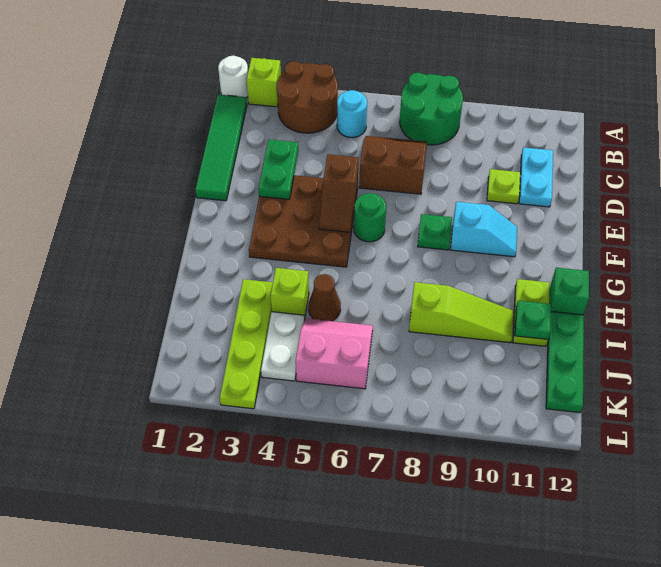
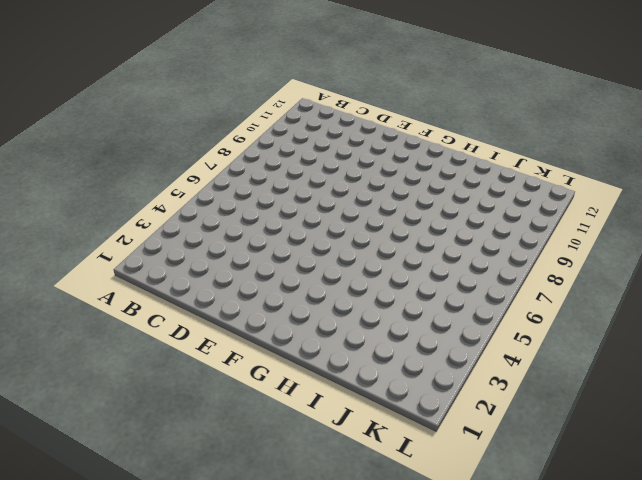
none -> white 1x1 round brick [218,56,248,98]
none -> lime 1x1 brick [247,58,281,107]
none -> brown 2x2 round brick [277,61,338,133]

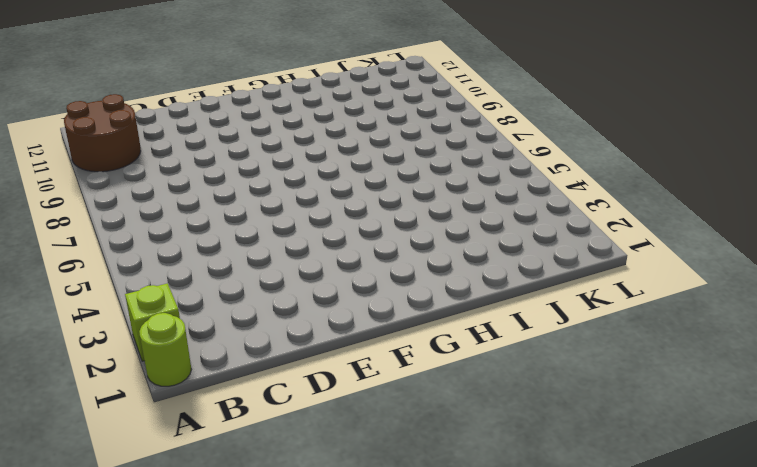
lime 1x1 round brick [139,313,191,386] -> white 1x1 round brick [218,56,248,98]
brown 2x2 round brick [64,94,141,172] -> brown 2x2 round brick moved to [277,61,338,133]
none -> green 2x2 round brick [400,73,463,145]
none -> green 1x4 tile [195,95,247,201]
none -> cyan 1x1 round brick [337,90,367,137]

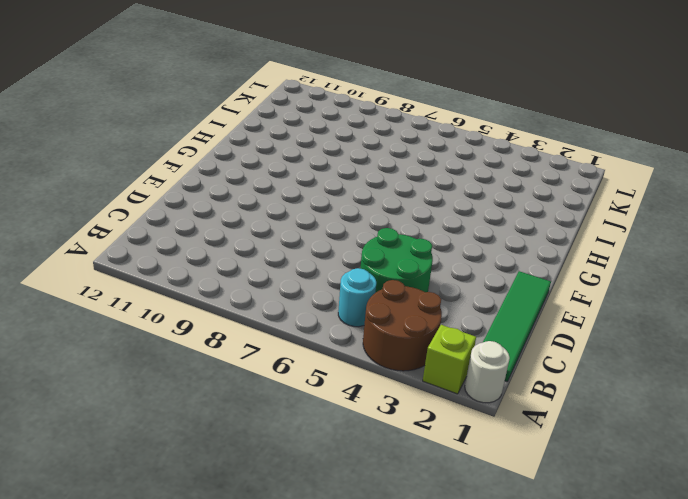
green 2x2 round brick [360,228,433,292] -> green 2x2 round brick moved to [400,73,463,145]
none -> brown 2x2 slope [359,136,427,194]
none -> cyan 1x2 plate [519,147,553,207]
none -> lime 1x1 plate [487,169,520,204]

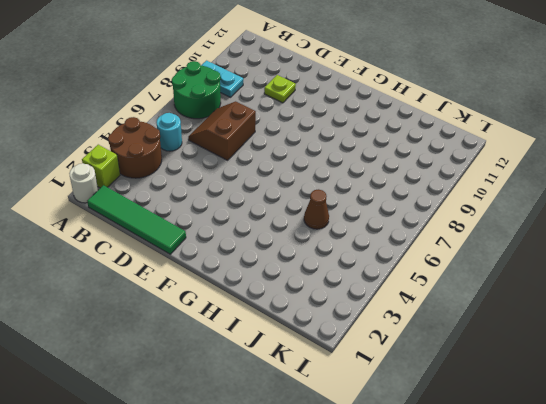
cyan 1x2 plate [201,61,243,97] -> cyan 1x2 plate moved to [519,147,553,207]
none -> brown 3x3 plate [249,175,358,267]
none -> green 1x1 round brick [354,193,386,242]
none -> green 1x1 plate [418,214,452,250]

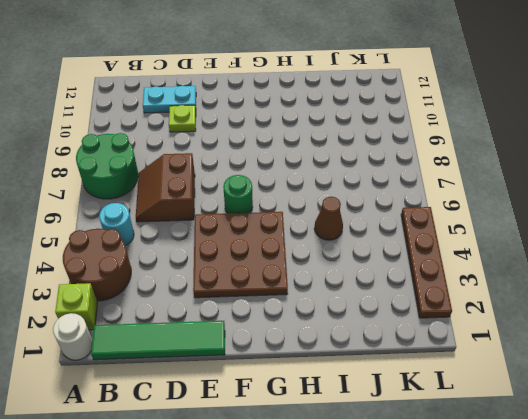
brown 1x4 plate [401,207,452,318] -> lime 1x4 plate [220,279,273,409]
none -> green 1x1 plate [418,214,452,250]
none -> cyan 1x2 slope [451,202,517,257]
none -> lime 1x2 plate [513,279,550,346]

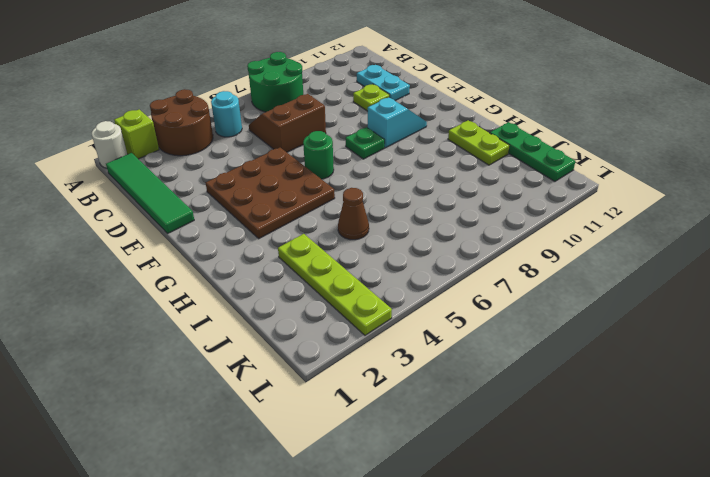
none -> green 1x1 brick [549,268,589,315]
none -> lime 1x1 brick [271,268,309,320]
none -> lime 1x3 slope [409,282,513,343]

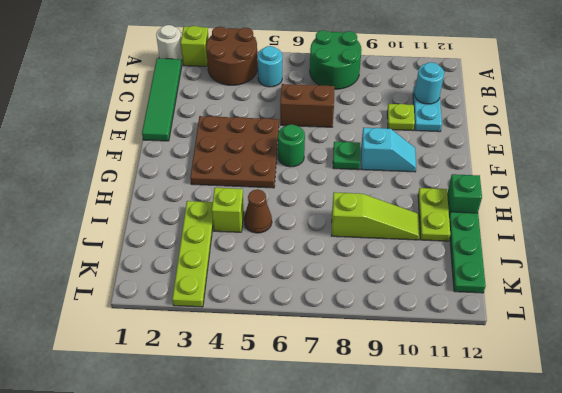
cyan 1x1 round brick [415,62,444,104] -> none
none -> white 1x2 plate [261,312,304,381]
none -> pink 2x2 slope [296,318,373,389]
none -> green 1x2 plate [259,139,298,199]

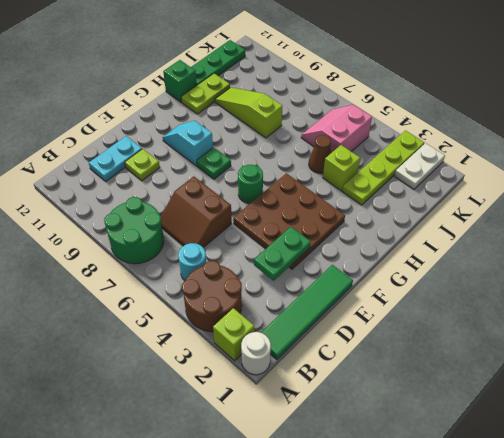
pink 2x2 slope [301,105,372,153] -> pink 2x2 slope turned to [296,318,373,389]
white 1x2 plate [395,143,445,189] -> white 1x2 plate moved to [261,312,304,381]
none -> brown 1x2 slope [319,154,359,232]
none -> green 1x1 plate [515,301,551,339]

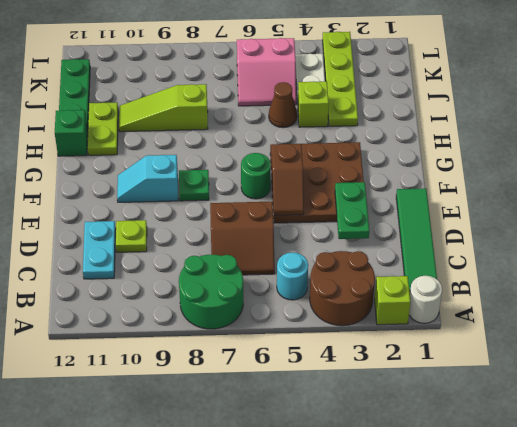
brown 1x2 slope [272,144,304,216] -> brown 1x2 slope turned to [319,154,359,232]
none -> green 1x1 plate [515,301,551,339]

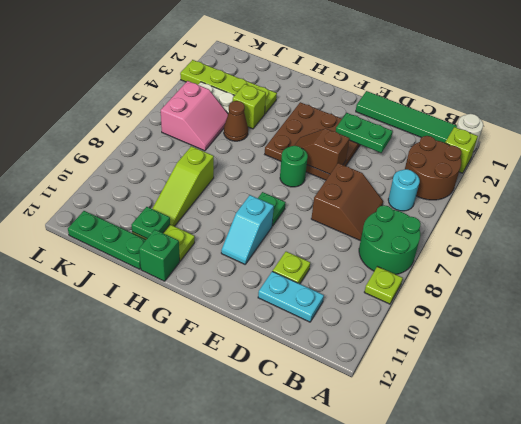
lime 1x1 plate [364,266,403,304] -> none

